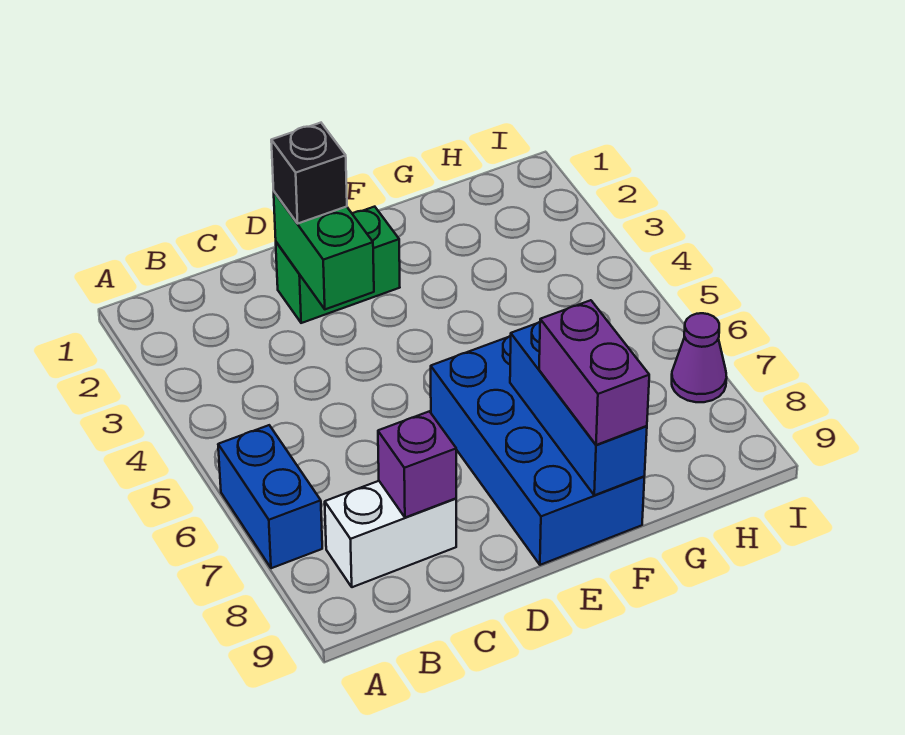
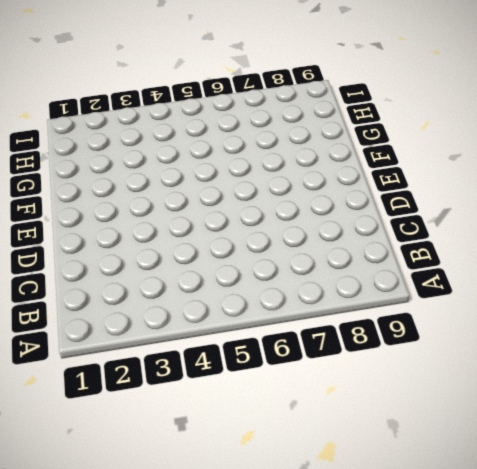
none -> blue 1x2 brick [218,425,322,568]
none -> white 1x2 brick [325,481,456,587]

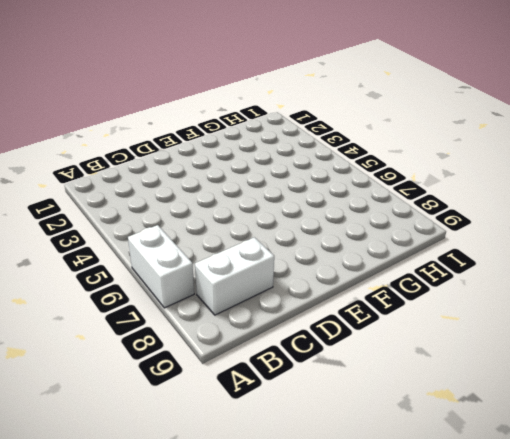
white 1x2 brick [128,225,194,308] -> blue 1x2 brick [218,425,322,568]
none -> green 1x2 brick [276,207,400,323]
none -> blue 2x4 brick [431,336,644,565]

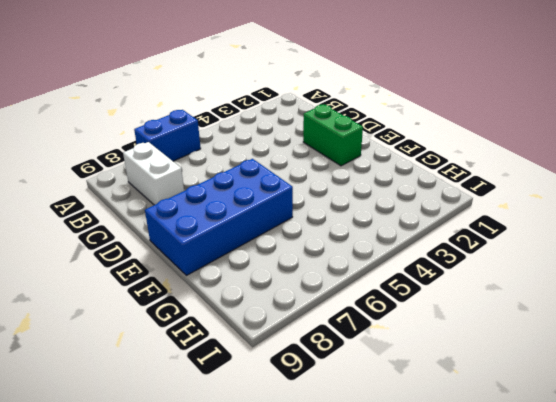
none -> purple 1x1 cone [672,313,727,402]
none -> purple 1x1 brick [378,411,456,518]

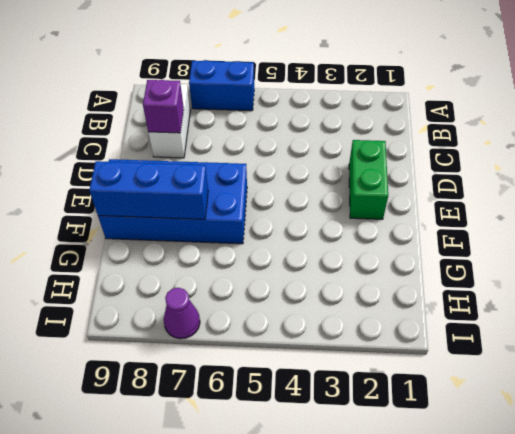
none -> green 1x2 brick [274,192,374,309]
none -> black 1x1 brick [271,123,347,224]

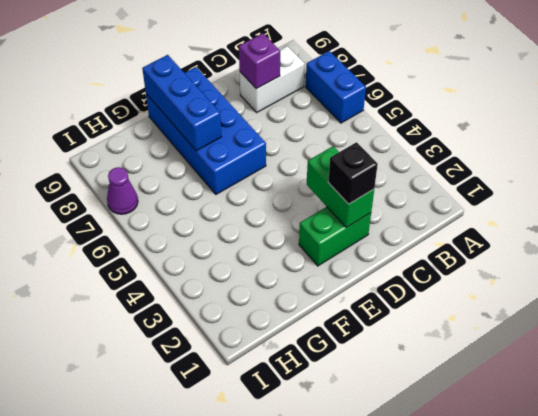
none -> purple 1x2 brick [539,300,649,445]

